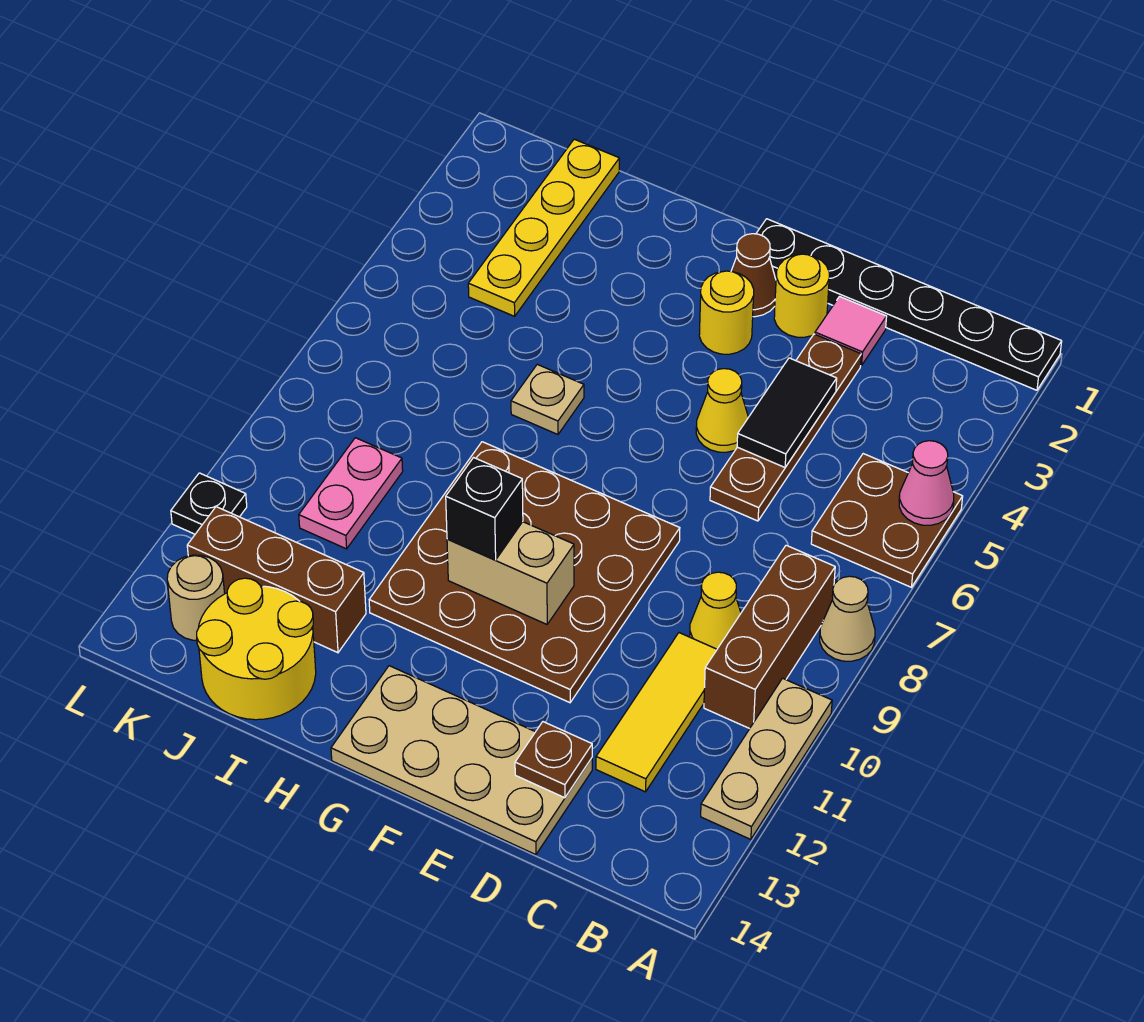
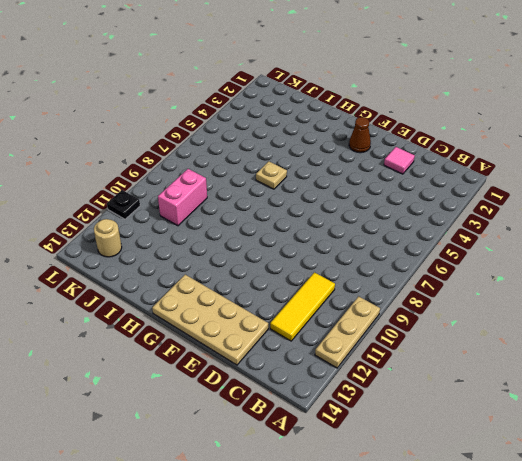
pink 1x2 brick [158,169,207,226] -> pink 1x2 plate [299,438,403,549]
none -> black 1x6 plate [756,219,1062,390]
none -> brown 2x2 plate [811,454,963,587]
none -> tan 1x1 cone [820,576,875,661]

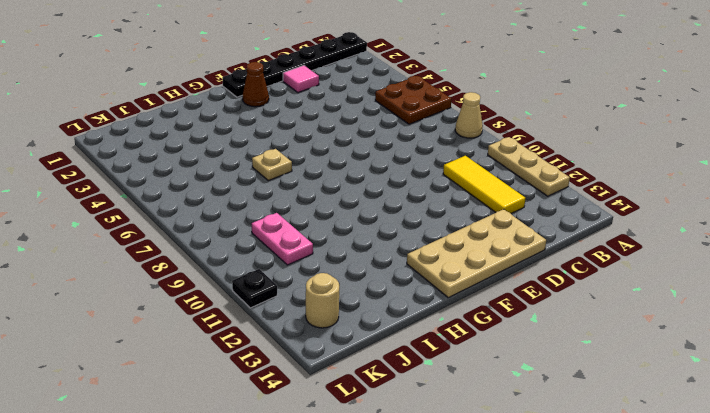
none -> brown 1x3 brick [704,545,835,729]
none -> yellow 1x1 cone [690,572,741,649]
none -> brown 1x4 plate [710,334,861,521]

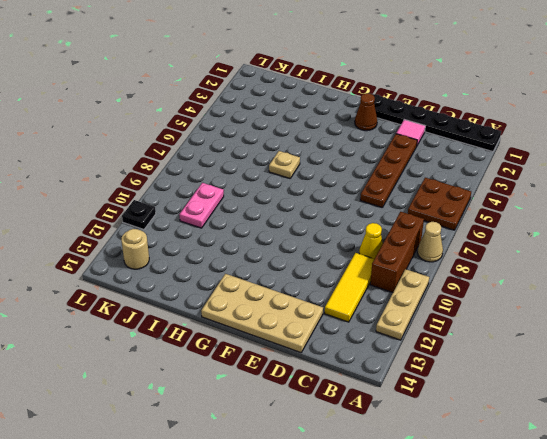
none -> yellow 1x1 round brick [774,254,829,337]
none -> yellow 1x1 cone [696,369,748,452]
none -> brown 4x4 plate [369,442,680,703]

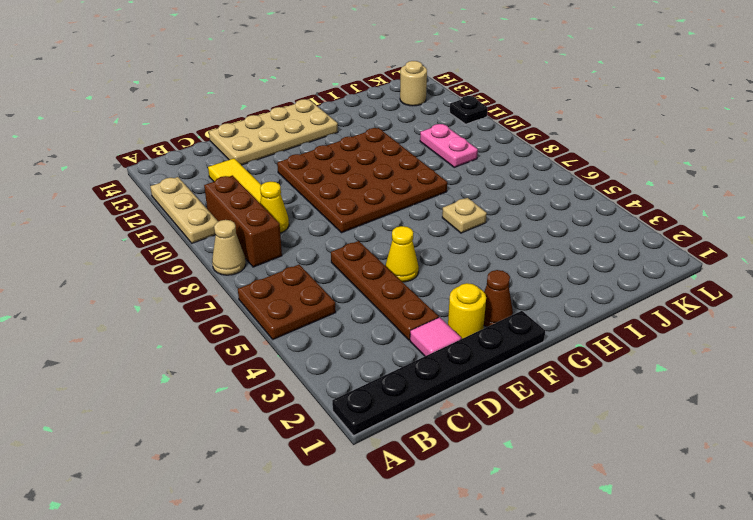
none -> yellow 1x1 round brick [699,271,754,354]
none -> brown 1x3 brick [187,507,366,653]
none -> yellow 2x2 round brick [197,578,316,720]

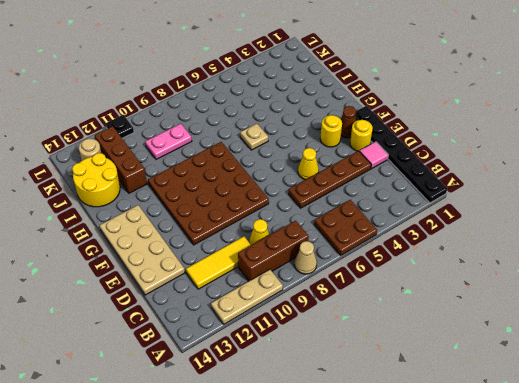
none -> yellow 1x4 plate [468,139,619,316]
none -> pink 1x1 cone [899,441,954,525]
none -> black 1x2 tile [737,358,837,467]

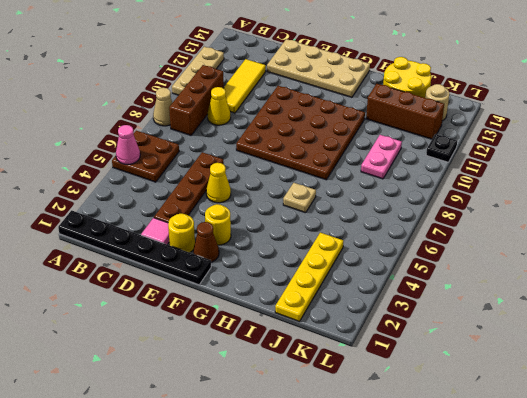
none -> black 1x2 tile [737,358,837,467]
none -> brown 1x1 plate [515,722,592,798]
none -> tan 1x2 brick [447,522,574,624]

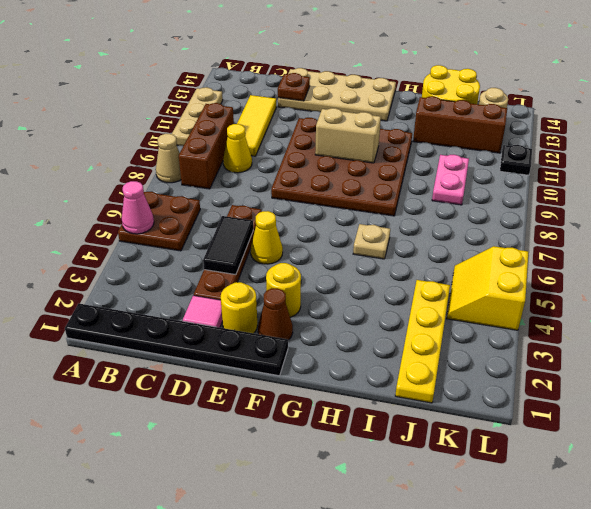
yellow 2x2 slope [447,246,528,330] -> none
none -> black 1x1 brick [446,458,523,560]

